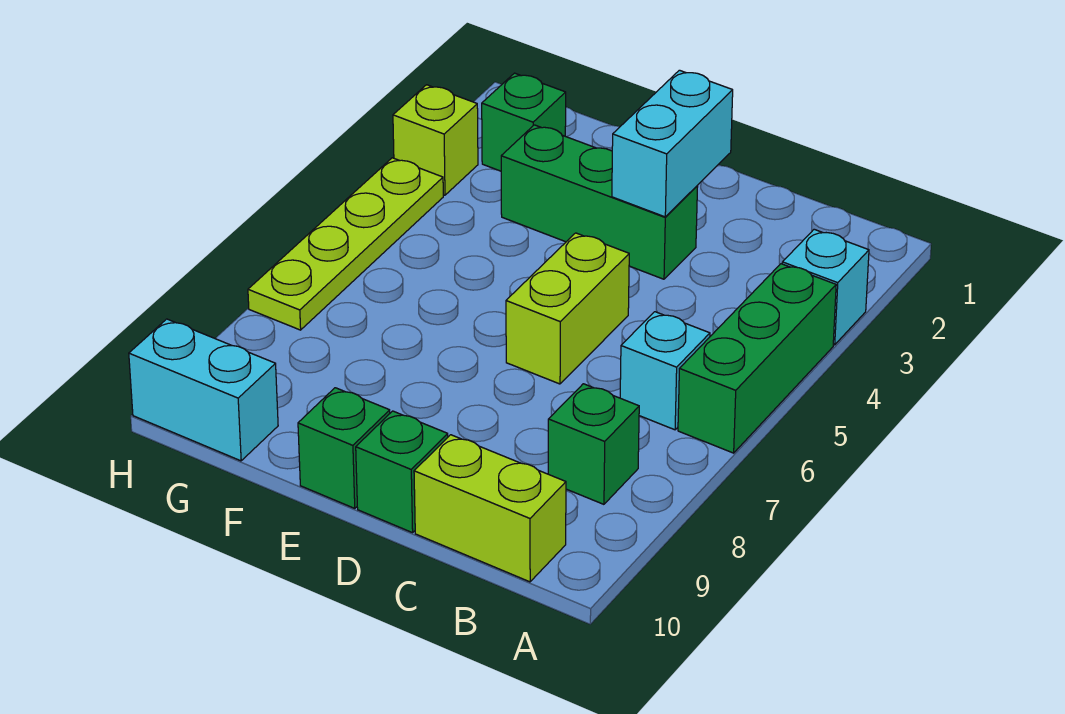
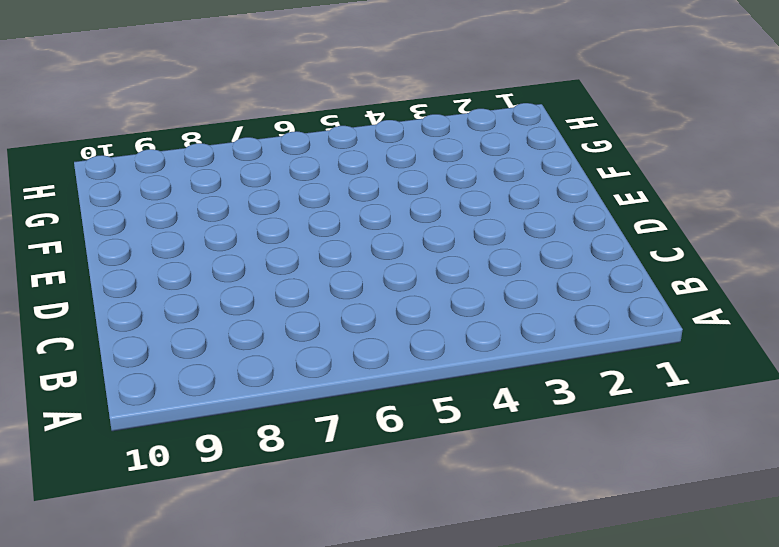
none -> cyan 1x1 brick [782,229,869,345]
none -> green 1x3 brick [678,264,836,453]
none -> cyan 1x1 brick [620,312,710,430]

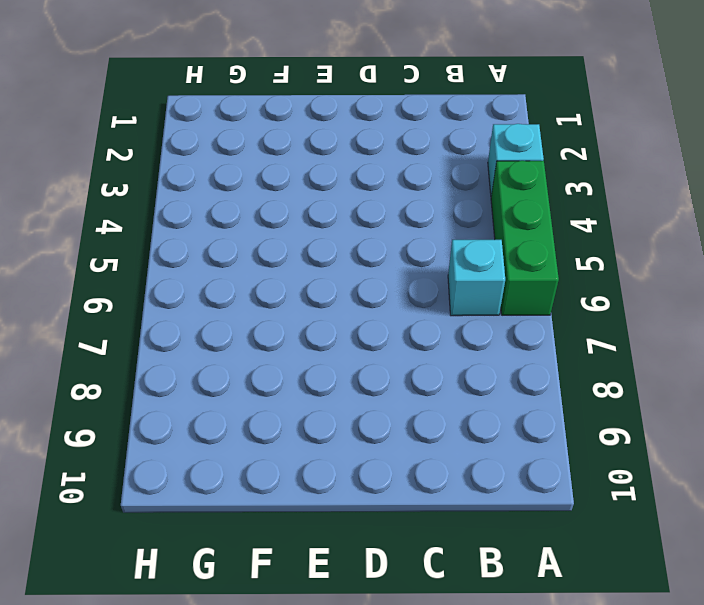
none -> green 1x1 brick [548,384,639,504]
none -> lime 1x2 brick [414,435,566,582]
none -> green 1x3 brick [501,125,698,279]

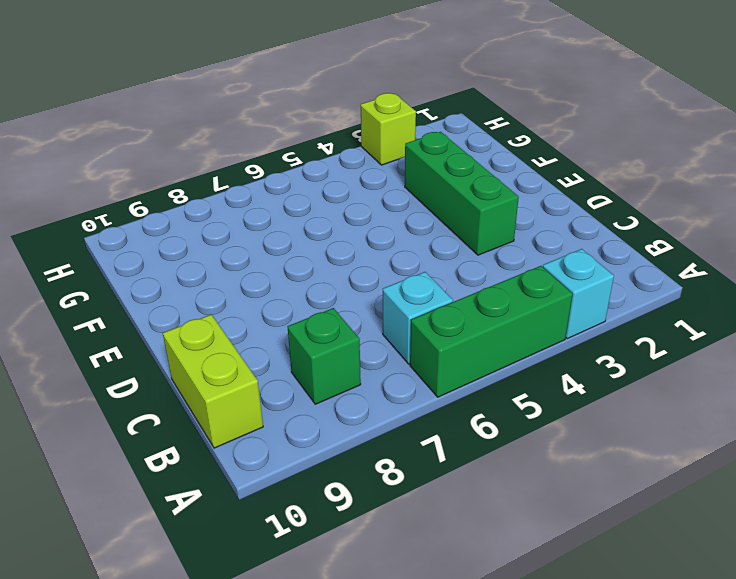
none -> lime 1x2 brick [506,233,629,384]
none -> green 1x1 brick [356,411,448,533]
none -> green 1x1 brick [298,388,390,508]

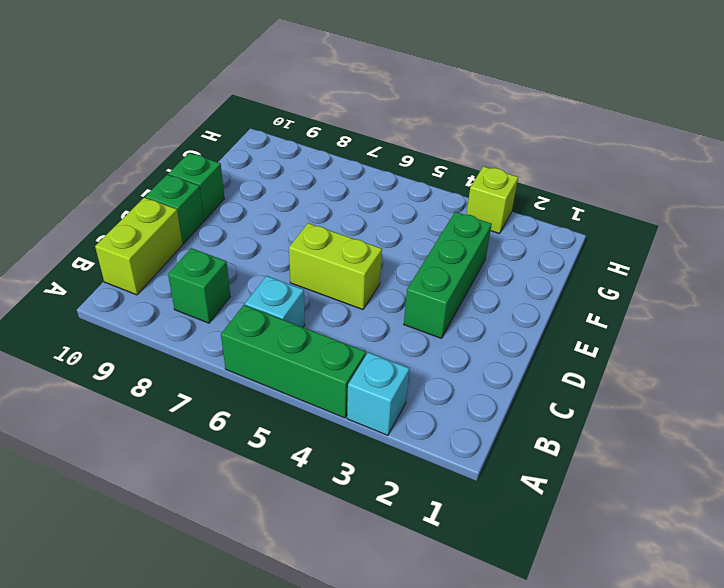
none -> green 1x1 brick [482,73,566,171]
none -> cyan 1x2 brick [129,319,278,461]
none -> lime 1x4 plate [248,158,443,330]

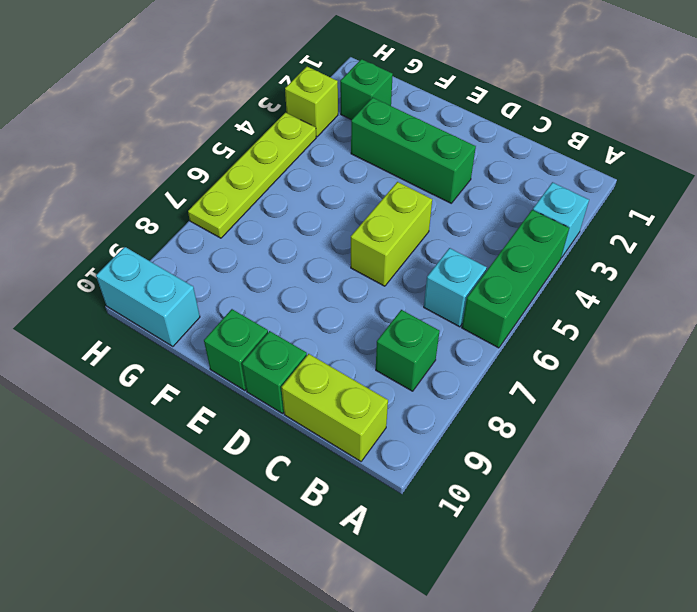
none -> cyan 1x2 brick [612,70,733,217]

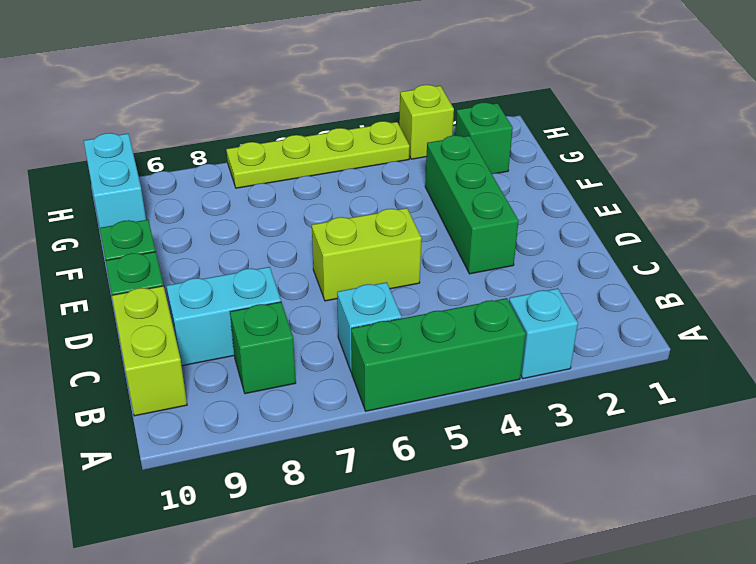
cyan 1x2 brick [166,267,281,366] -> cyan 1x2 brick moved to [612,70,733,217]

